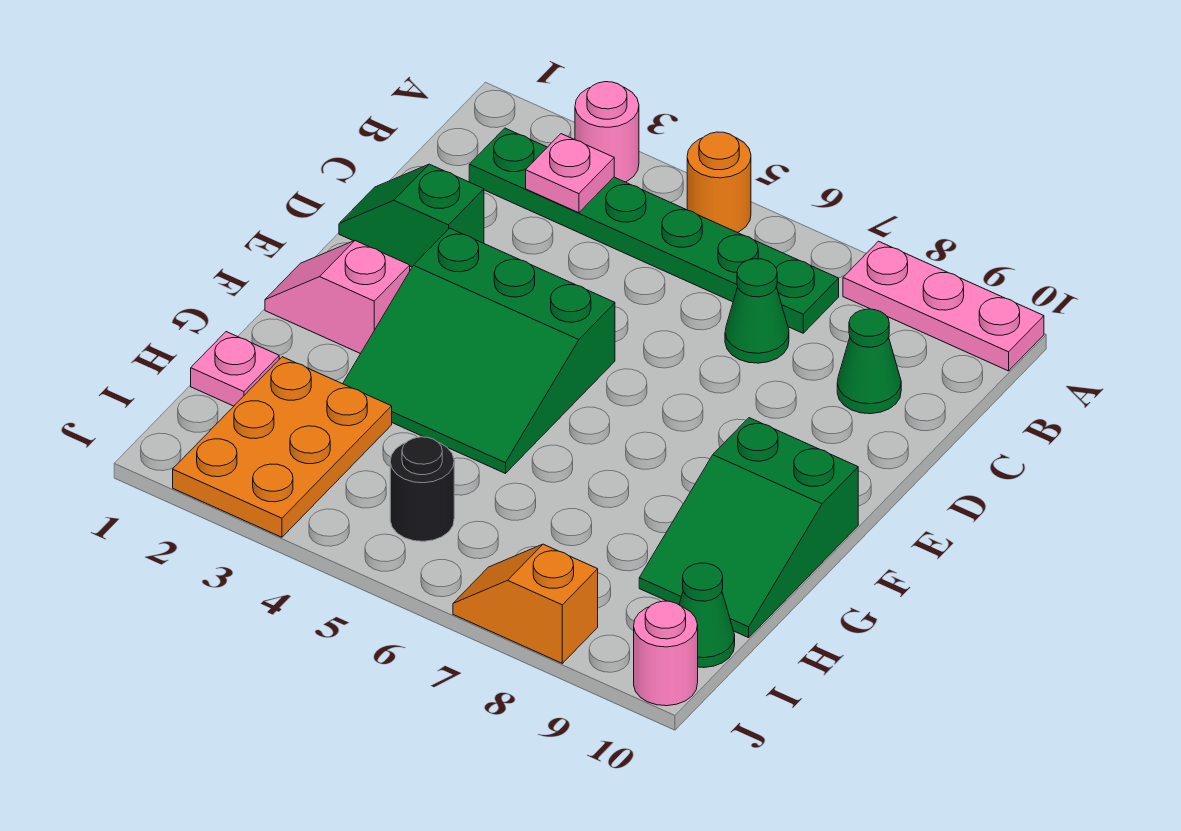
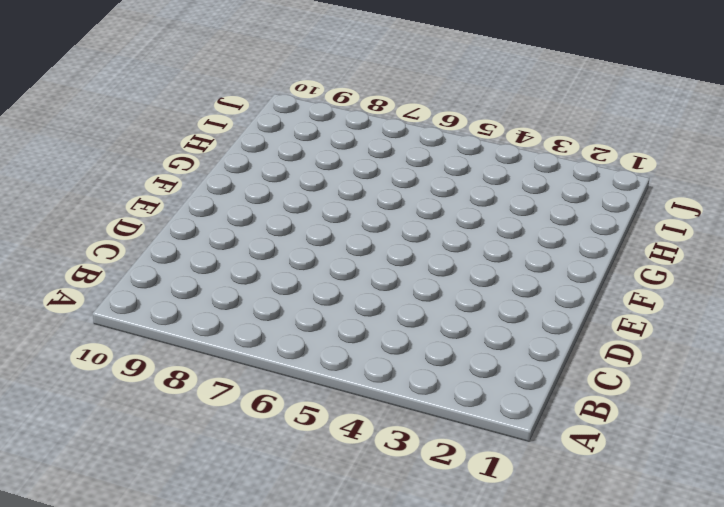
none -> pink 1x1 round brick [575,82,639,182]
none -> orange 1x1 round brick [687,132,751,232]
none -> pink 1x3 plate [843,241,1044,371]

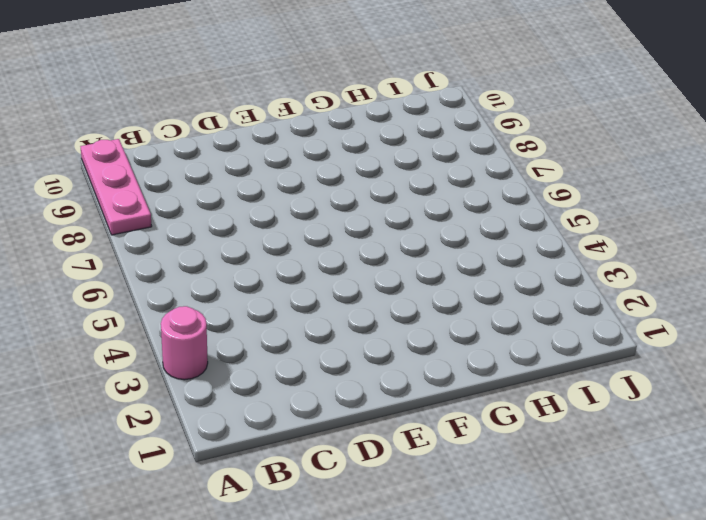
none -> orange 1x1 round brick [687,132,751,232]
none -> green 1x6 plate [469,128,839,333]
none -> green 1x1 cone [725,259,789,363]

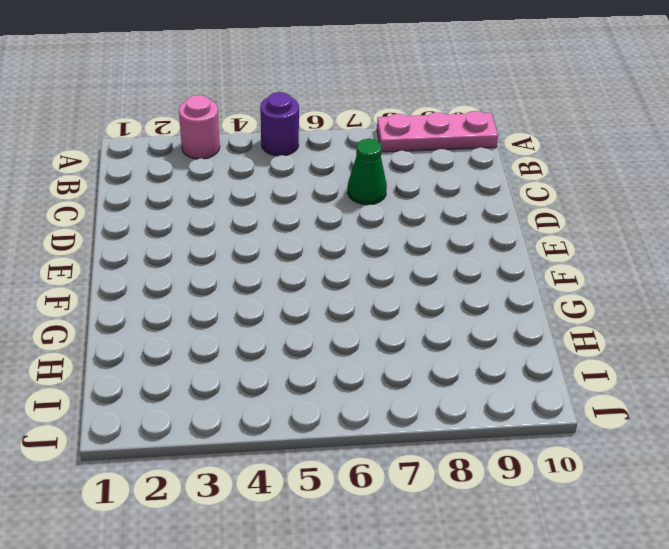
purple 1x1 round brick [260,92,299,156] -> orange 1x1 round brick [687,132,751,232]
none -> green 1x6 plate [469,128,839,333]
none -> green 1x1 cone [837,309,901,414]
none -> green 1x2 slope [339,164,484,267]

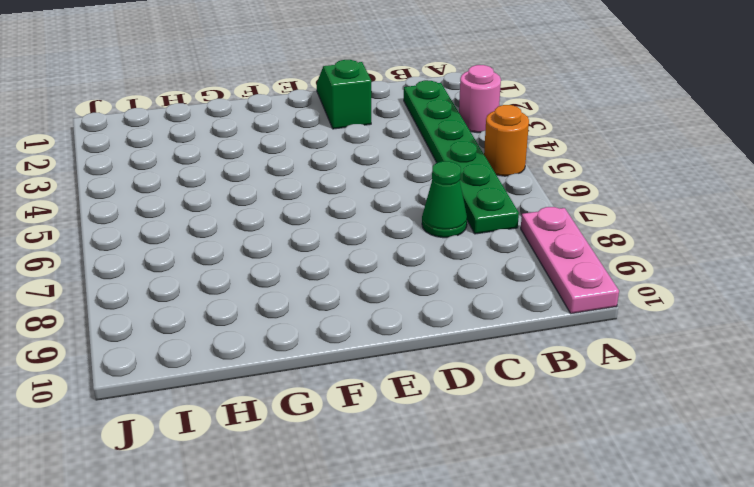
none -> green 1x1 cone [837,309,901,414]
none -> green 3x3 slope [343,228,615,473]
none -> pink 1x2 slope [265,241,410,354]

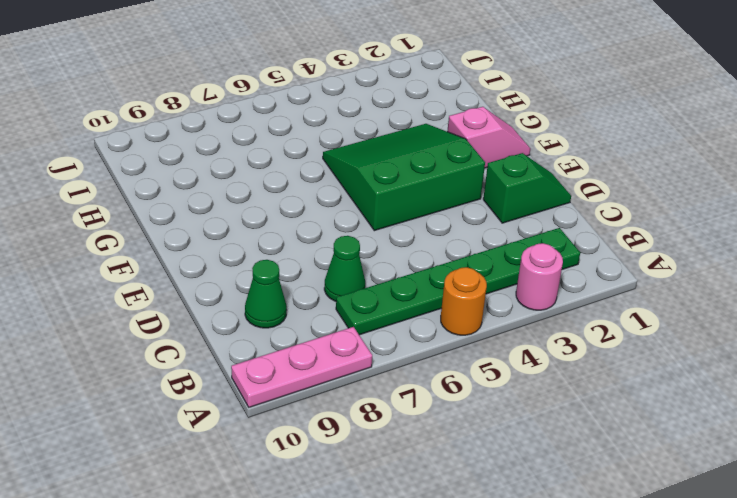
none -> green 2x3 slope [639,418,858,638]
none -> pink 1x1 plate [191,332,279,406]
none -> orange 2x3 plate [173,357,392,537]

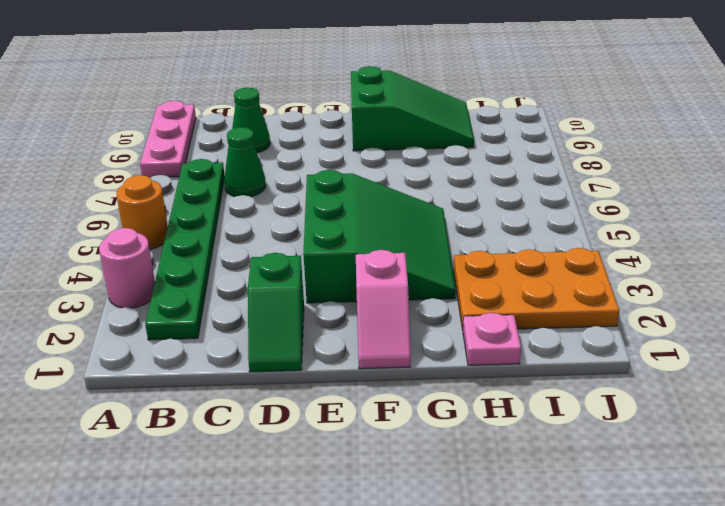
none -> black 1x1 round brick [390,437,454,541]
none -> green 1x1 cone [679,563,735,668]
none -> orange 1x2 slope [453,544,598,663]

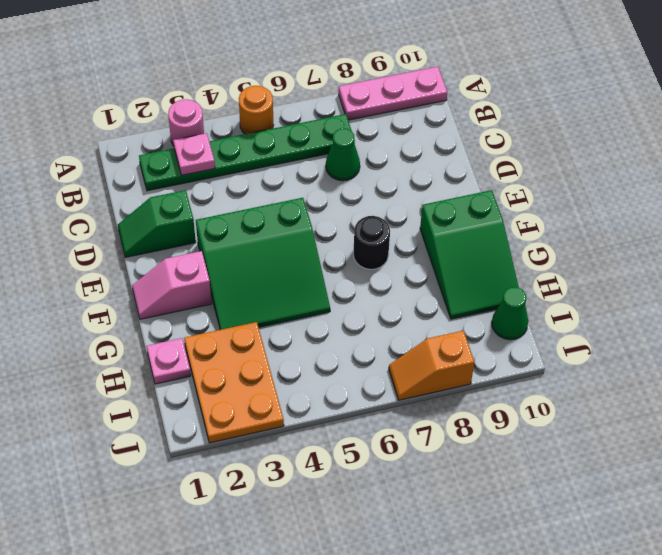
black 1x1 round brick [353,216,390,269] -> black 1x1 round brick moved to [390,437,454,541]
none -> green 1x1 cone [837,309,901,414]
none -> pink 1x1 round brick [634,601,698,706]

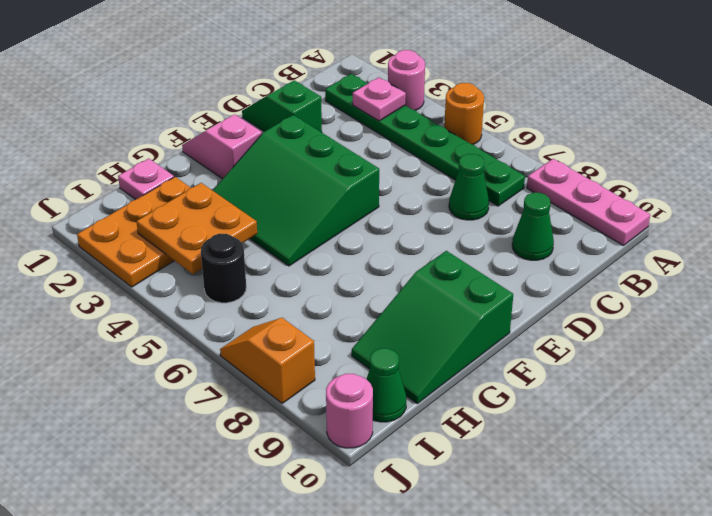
orange 2x2 plate [136,183,257,274] -> none

